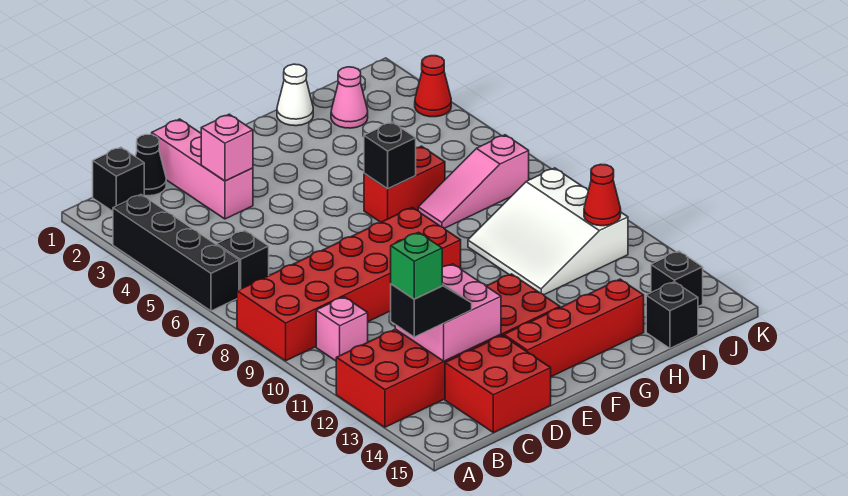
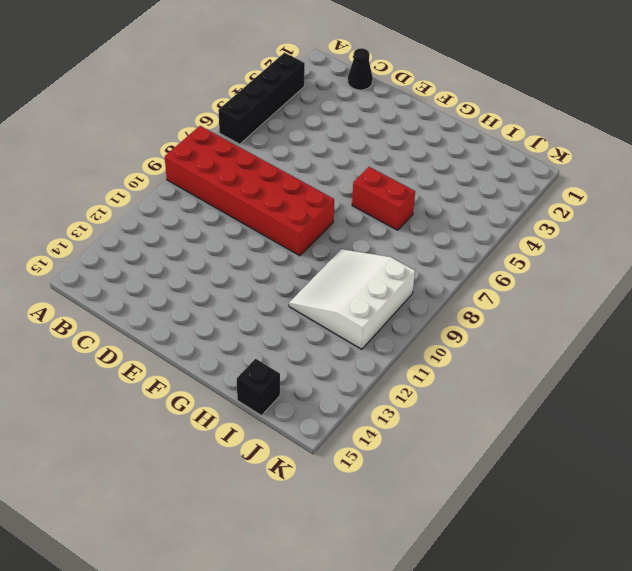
none -> red 2x6 brick [336,274,560,427]
none -> black 1x1 brick [93,147,144,211]
none -> black 1x1 brick [217,230,269,290]

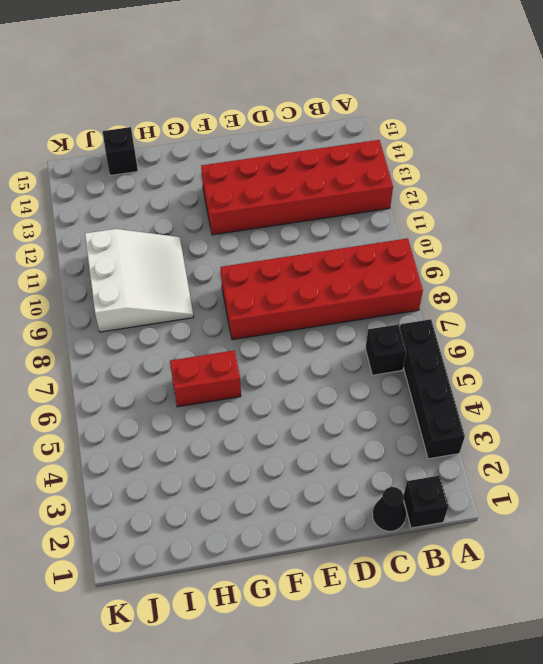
none -> pink 1x1 brick [316,297,368,361]
none -> red 2x2 brick [445,335,551,433]
none -> pink 1x3 brick [152,119,253,219]

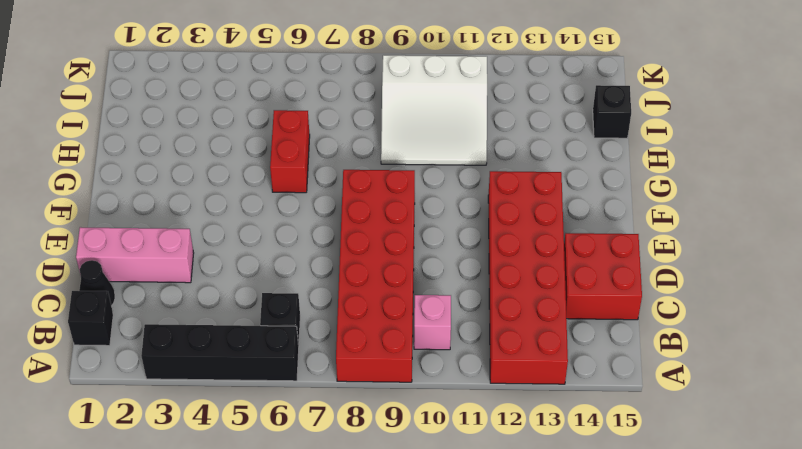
none -> red 1x4 brick [504,279,644,377]
none -> white 1x1 cone [277,64,313,126]
none -> pink 1x3 slope [418,135,529,228]

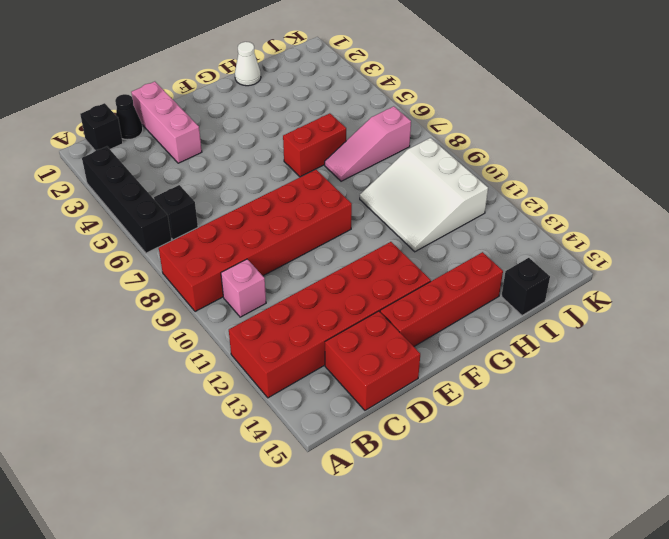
none -> pink 1x1 cone [331,67,368,128]
none -> black 1x1 brick [651,251,703,307]
none -> red 1x1 cone [415,56,451,117]

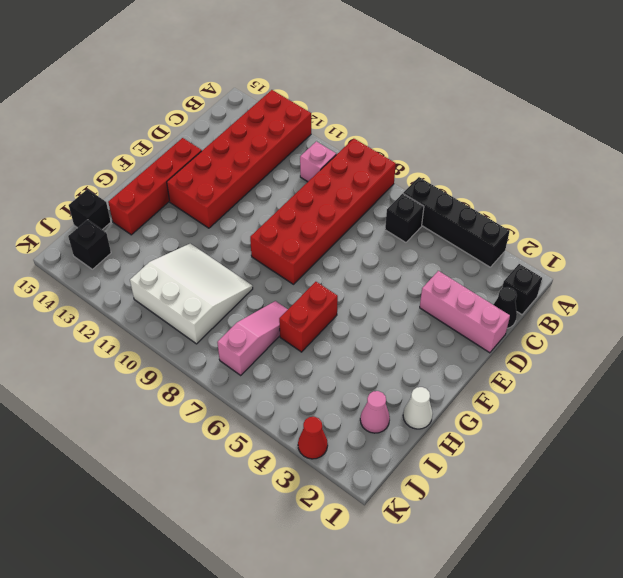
none -> red 2x2 brick [445,335,551,433]
none -> pink 2x2 brick [395,264,501,361]
none -> pink 1x1 brick [201,114,253,181]

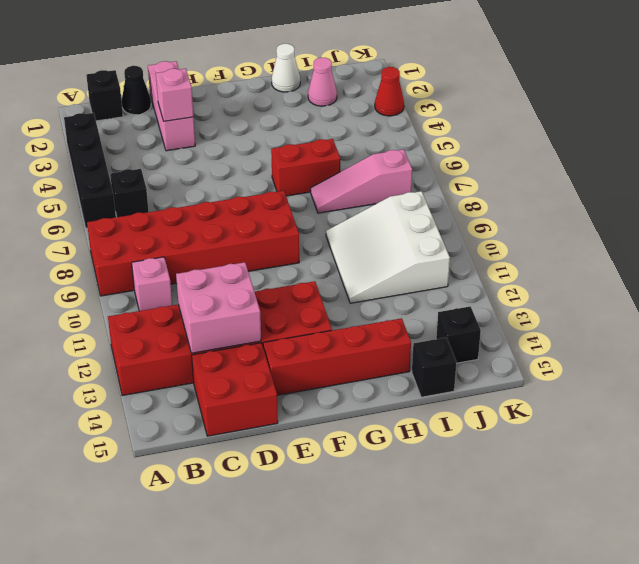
none -> black 1x1 brick [364,122,416,189]
none -> red 1x1 cone [584,164,621,226]
none -> black 1x2 slope [391,284,472,337]

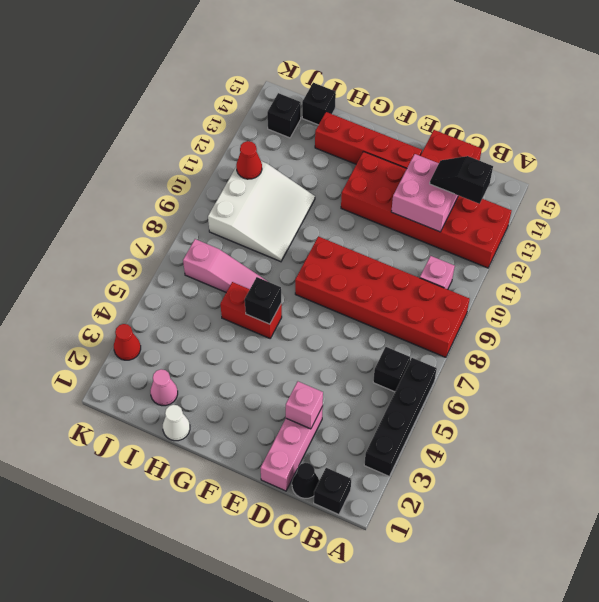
none -> green 1x1 brick [391,232,442,299]

